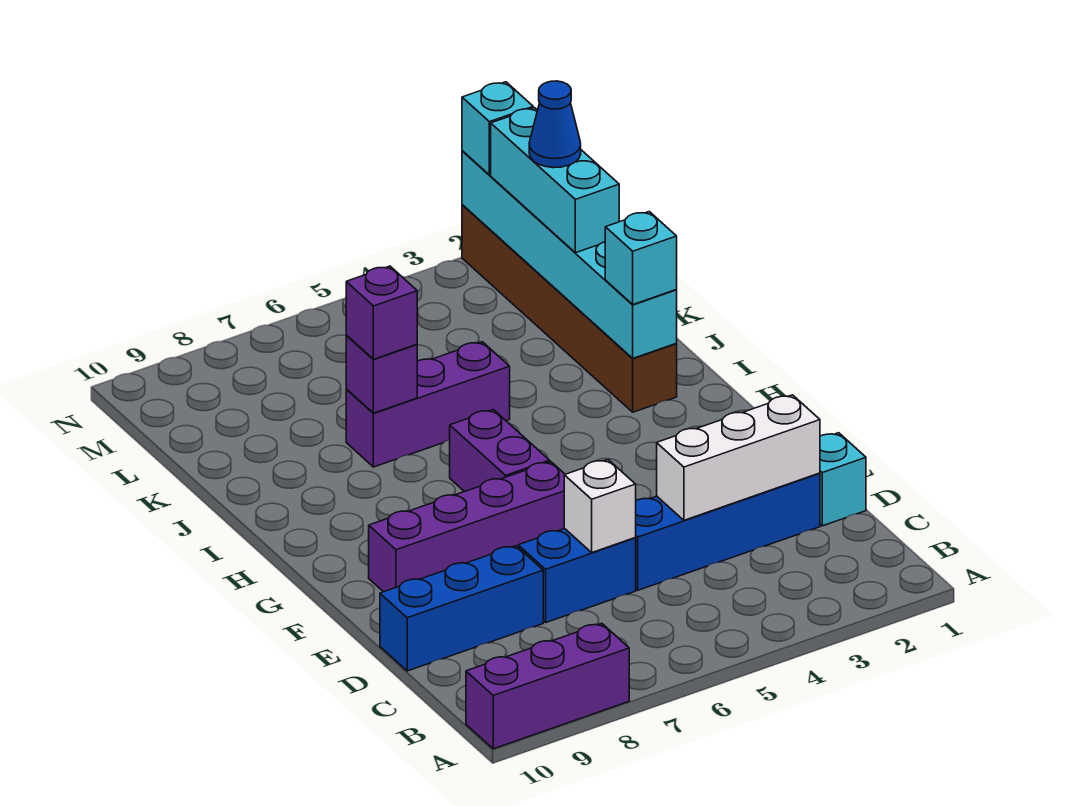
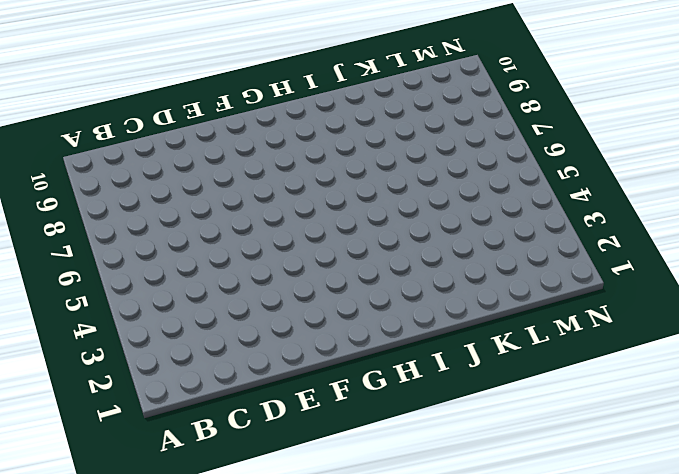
none -> purple 1x3 brick [466,624,629,749]
none -> cyan 1x1 brick [820,433,866,526]
none -> blue 1x4 brick [635,473,820,590]

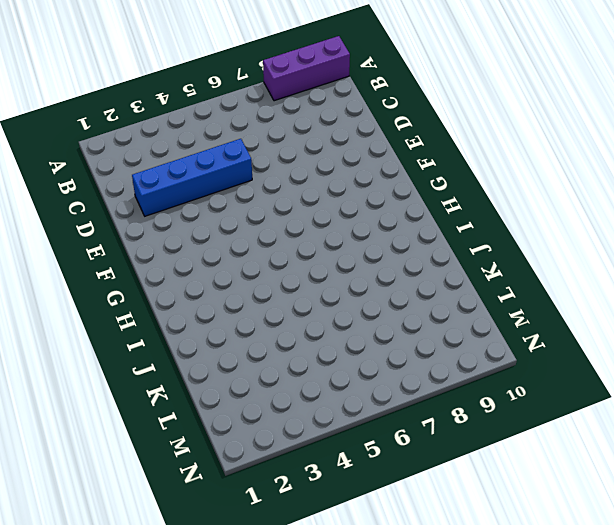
none -> cyan 1x1 brick [820,433,866,526]
none -> blue 1x2 brick [518,529,636,622]
none -> blue 1x3 brick [380,546,543,671]

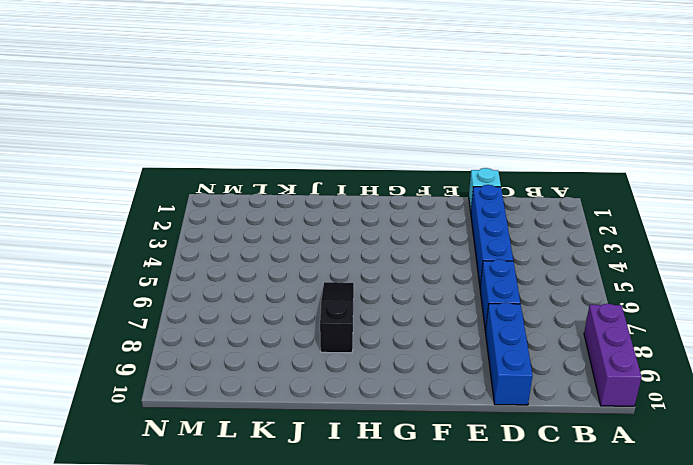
black 1x3 slope [320,282,354,353] -> none
none -> purple 1x4 brick [369,462,565,592]
none -> purple 1x2 brick [450,410,550,492]
none -> brown 1x6 brick [462,205,677,412]

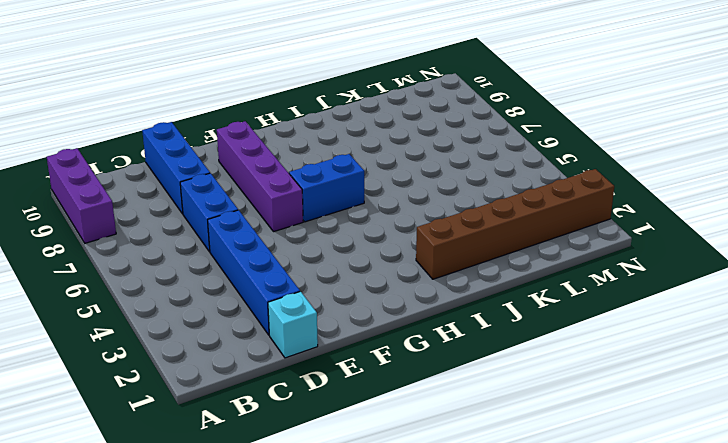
blue 1x2 brick [289,154,364,222] -> purple 1x2 brick [450,410,550,492]
none -> purple 1x3 brick [346,342,510,467]
none -> white 1x3 brick [657,395,820,520]
none -> white 1x1 brick [564,460,636,552]

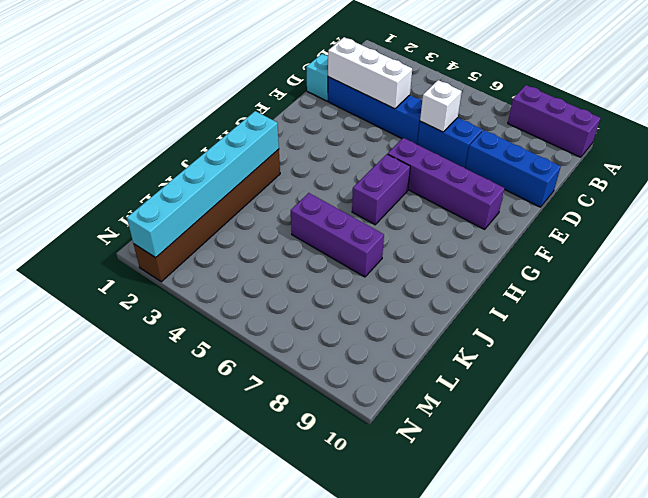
none -> purple 1x1 brick [346,335,417,413]
none -> cyan 1x1 brick [605,212,677,305]
none -> purple 1x1 brick [346,266,417,359]

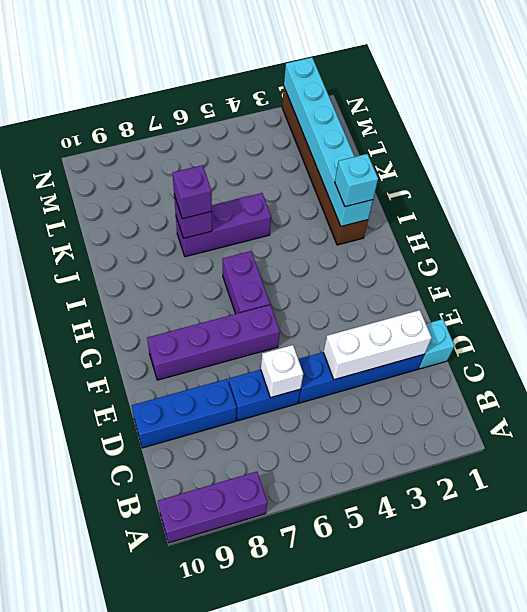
none -> cyan 1x3 brick [491,108,619,253]
none -> cyan 1x1 brick [462,82,533,175]
none -> blue 1x1 cone [529,81,581,168]

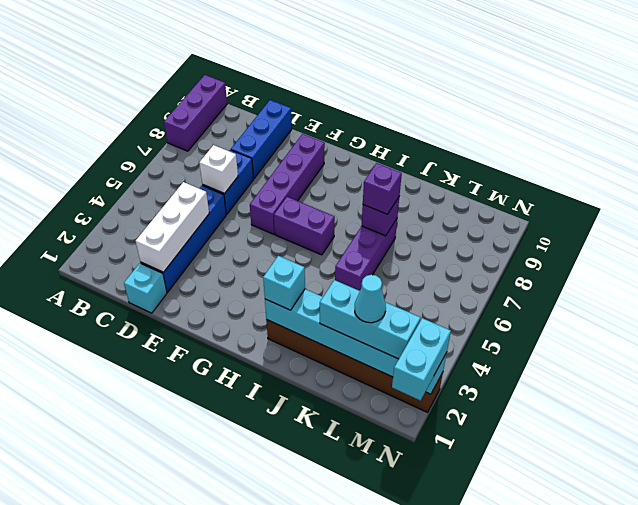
cyan 1x1 cone [355,275,386,323] -> blue 1x1 cone [529,81,581,168]
cyan 1x2 brick [392,318,451,401] -> cyan 1x1 brick [462,82,533,175]

